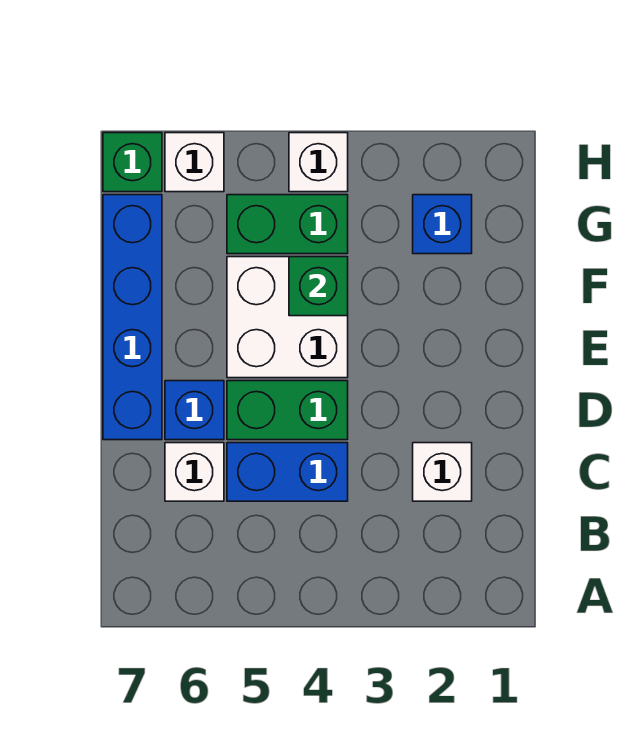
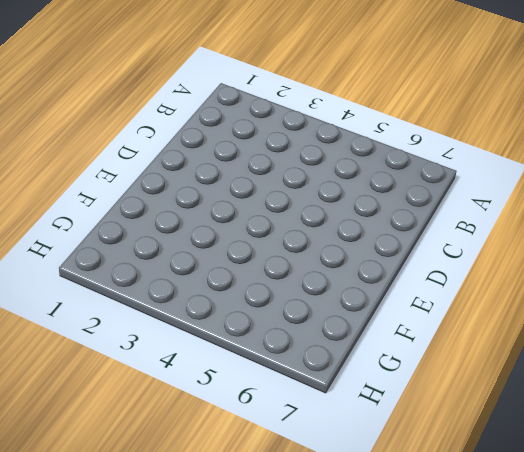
none -> white 1x1 brick [413,443,472,501]
none -> blue 1x2 brick [227,443,348,501]
none -> white 1x1 brick [165,443,224,501]

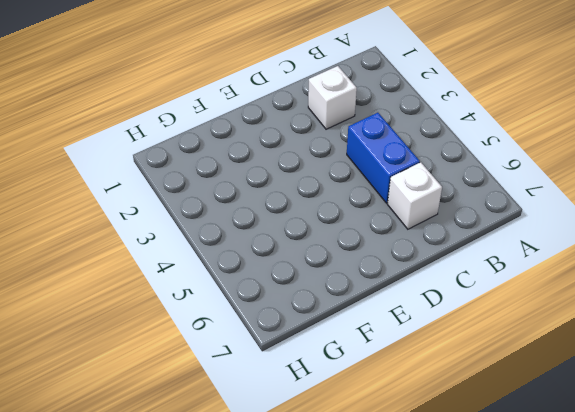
none -> green 1x2 brick [227,381,348,440]
none -> blue 1x1 brick [165,381,224,440]
none -> blue 1x4 brick [103,195,162,440]

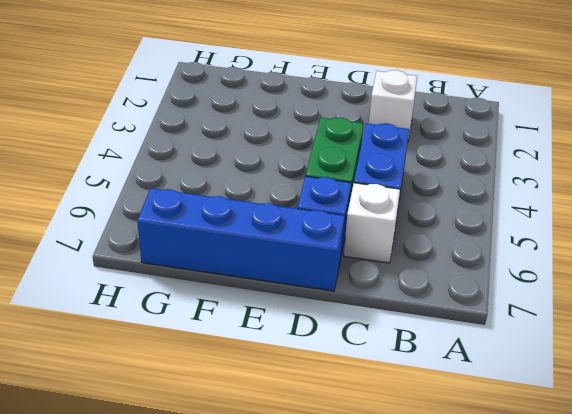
none -> white 2x2 brick [227,257,348,378]
none -> blue 1x1 brick [413,195,472,254]
none -> green 1x2 brick [227,195,348,254]

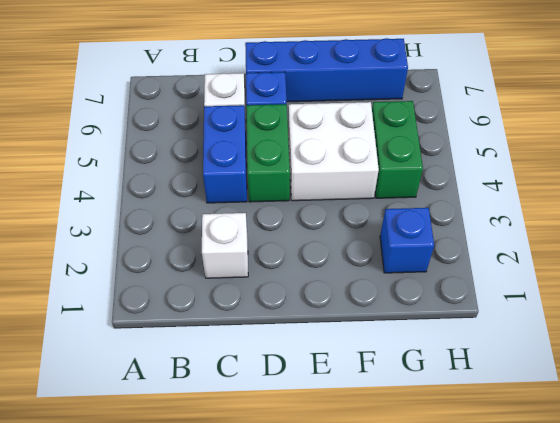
none -> white 1x1 brick [289,133,348,192]
none -> white 1x1 brick [165,133,224,192]
none -> green 1x1 brick [103,133,162,192]

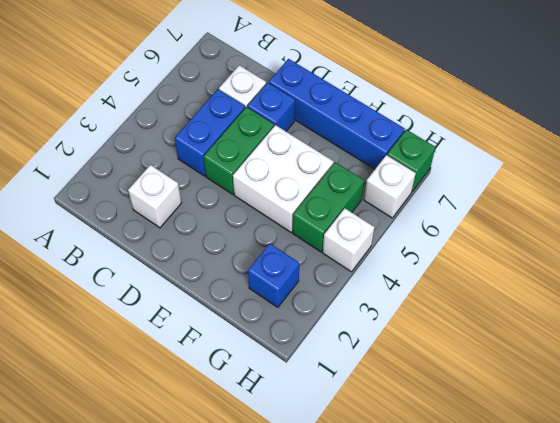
none -> green 1x1 brick [289,257,348,316]

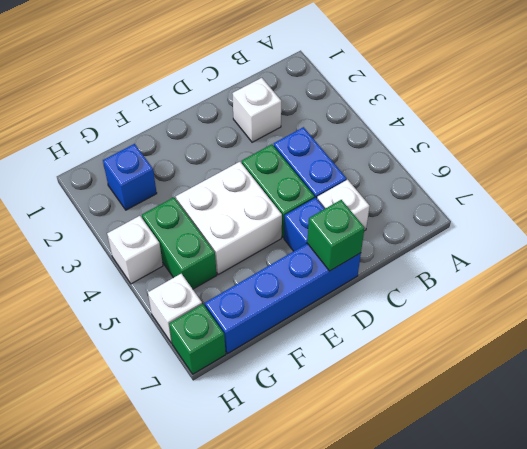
green 1x1 brick [307,200,365,271] -> green 1x1 brick moved to [289,257,348,316]

